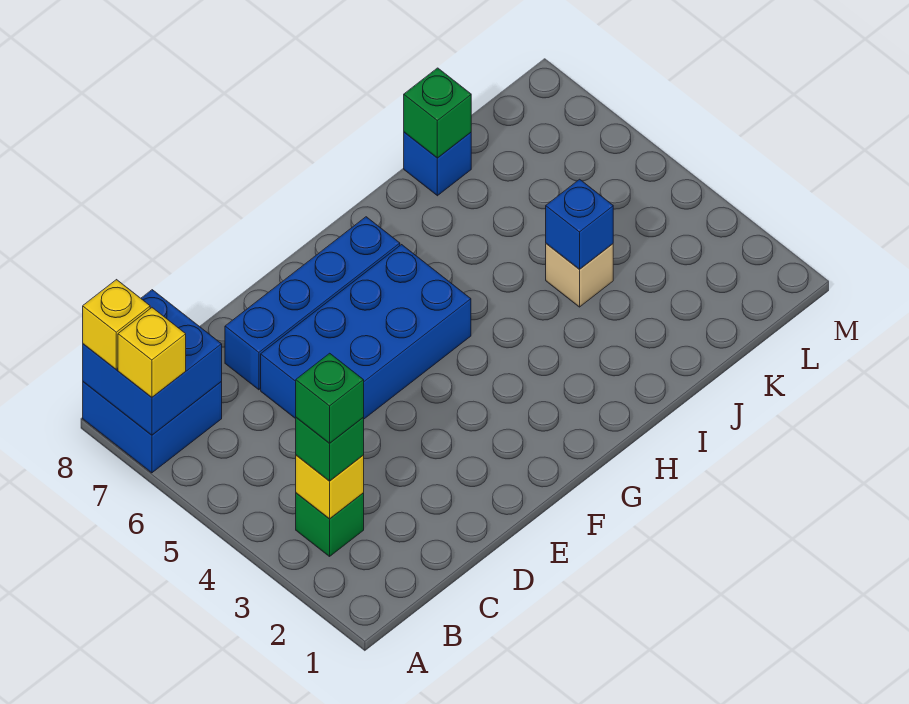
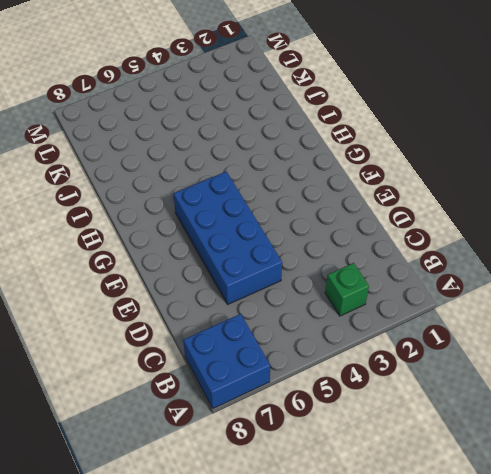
none -> blue 1x4 brick [225,217,400,390]
none -> tan 1x1 brick [546,244,613,307]
none -> blue 1x1 brick [404,132,471,196]

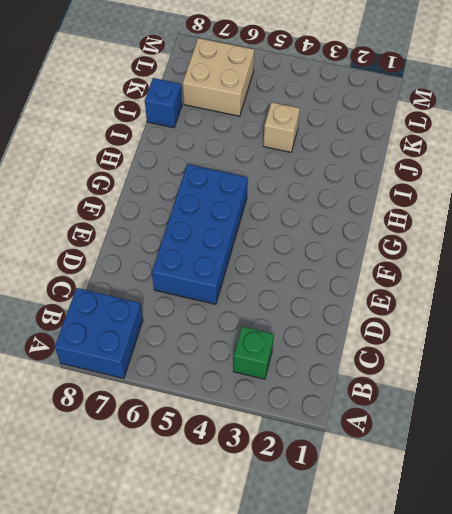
tan 2x2 brick [183,38,254,116] -> none
none -> blue 1x4 brick [225,217,400,390]
none -> blue 2x2 brick [83,290,222,435]
none -> yellow 1x1 brick [296,455,364,519]

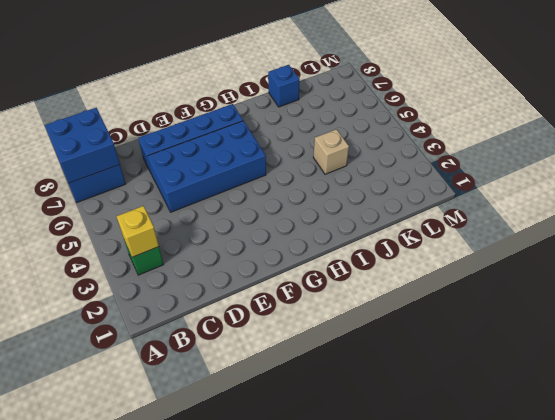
none -> blue 1x1 brick [546,179,613,269]
none -> green 1x1 brick [404,68,471,158]
none -> yellow 1x1 brick [118,308,186,397]

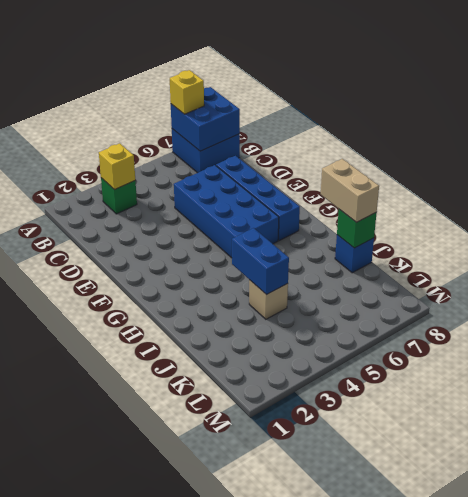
blue 1x2 brick [232,228,289,295] -> blue 1x1 brick [546,179,613,269]
tan 1x2 brick [321,159,379,222] -> none
none -> yellow 1x1 brick [83,280,150,369]
none -> green 1x1 brick [296,418,364,481]
none -> green 1x1 brick [296,353,364,443]

